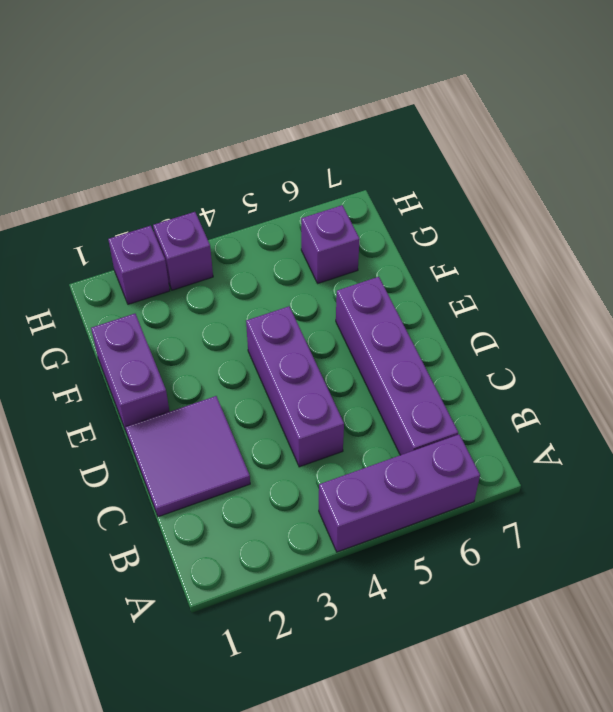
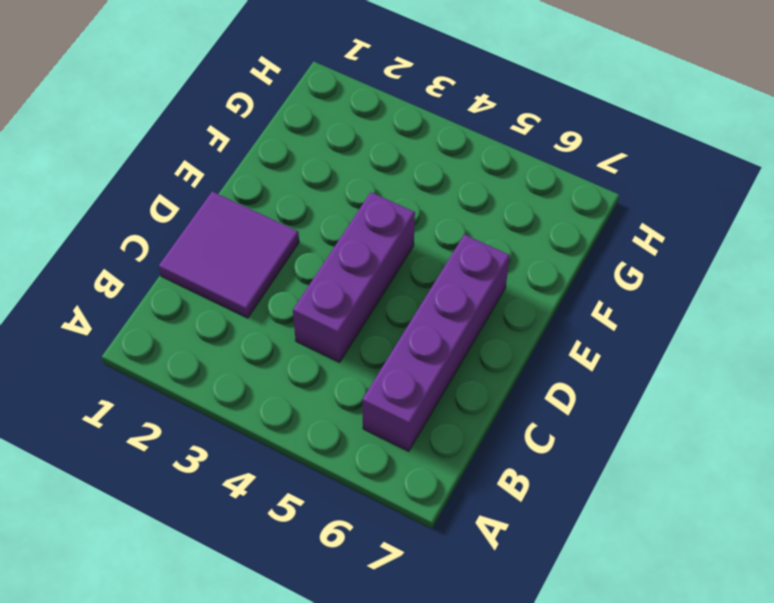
none -> purple 1x3 brick [319,434,480,552]
none -> purple 1x2 brick [91,314,170,433]

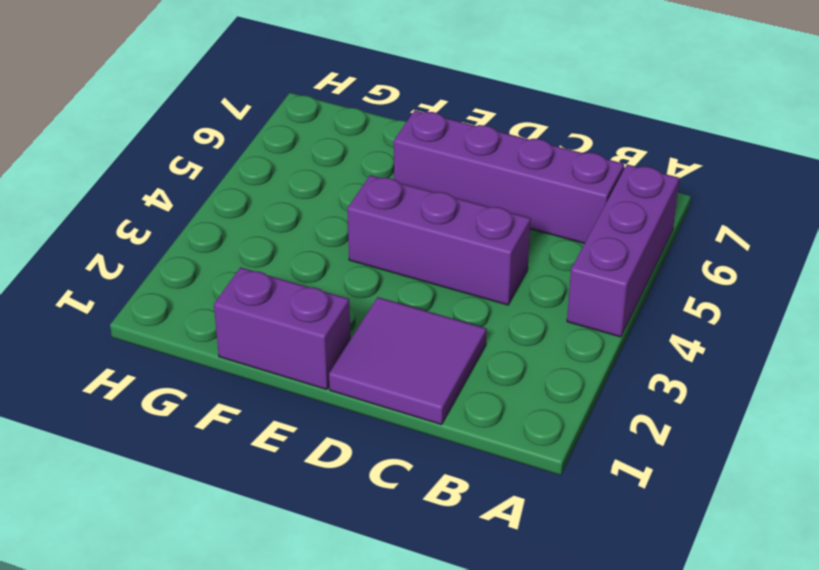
none -> purple 1x1 brick [301,205,360,283]
none -> purple 1x1 brick [108,226,170,304]

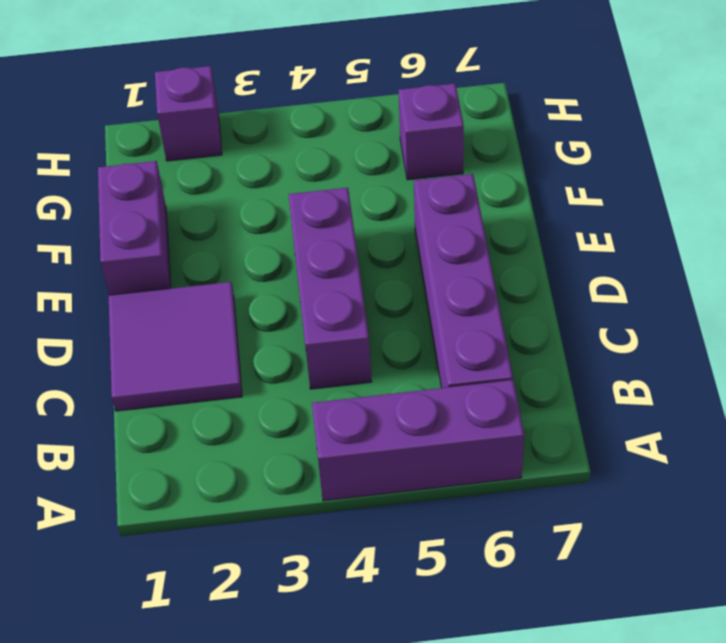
none -> purple 1x1 brick [153,212,213,290]

